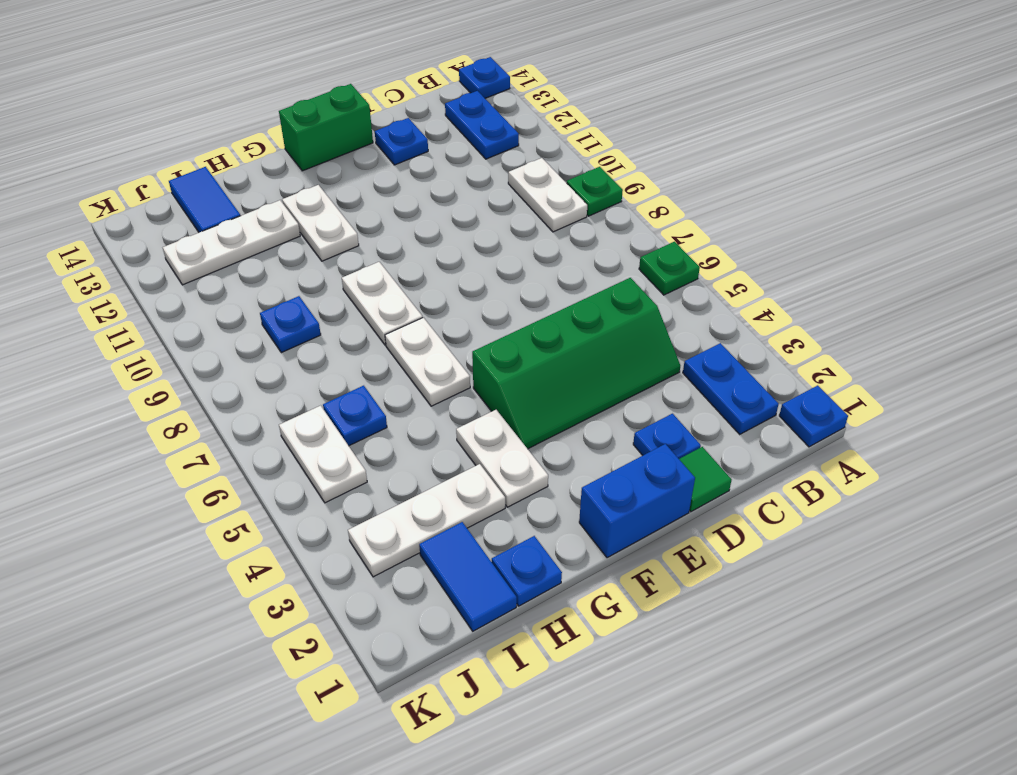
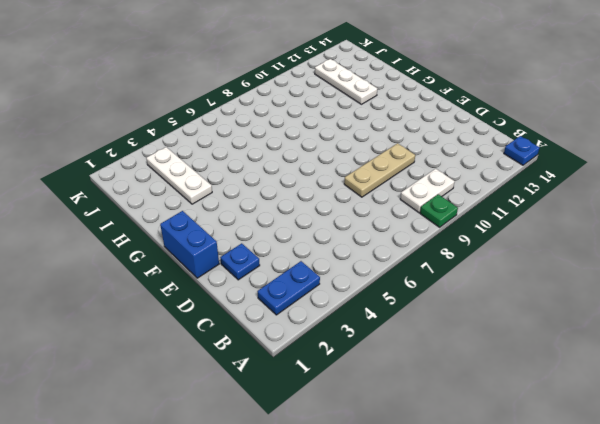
tan 1x3 plate [344,143,415,197] -> none
none -> blue 1x1 plate [779,385,848,447]
none -> green 1x1 plate [639,242,700,295]
none -> blue 1x2 plate [445,91,519,159]

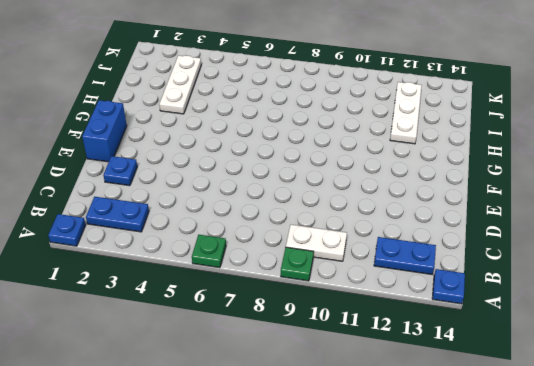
none -> green 2x4 slope [472,278,680,449]
none -> green 1x1 tile [679,447,731,512]
none -> blue 1x1 plate [375,118,428,165]

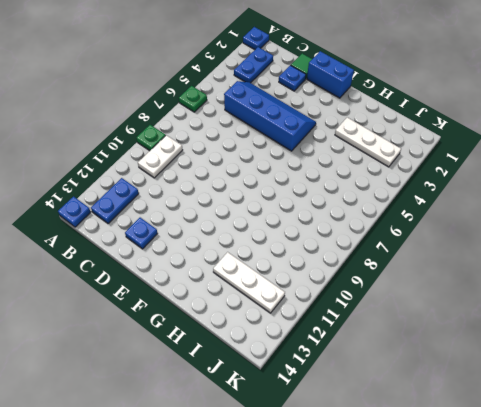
blue 2x4 slope [224,81,316,151] -> green 2x4 slope [472,278,680,449]
none -> green 1x2 brick [279,84,373,171]
none -> white 1x2 plate [456,410,548,507]
none -> white 1x2 plate [385,318,470,406]

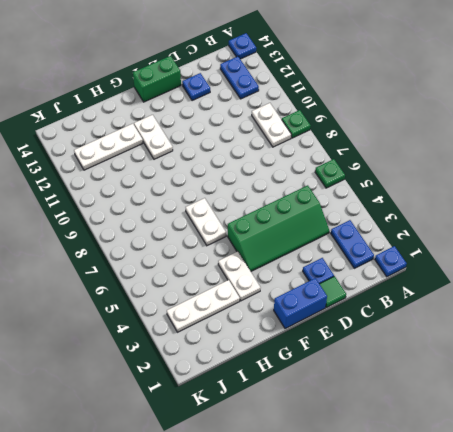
none -> white 1x2 plate [342,262,423,345]
none -> blue 1x1 plate [492,536,562,606]
none -> blue 1x2 tile [419,522,517,631]

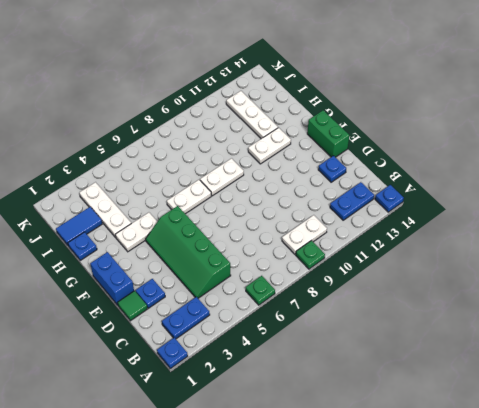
none -> blue 1x1 plate [323,386,387,446]
none -> blue 1x1 plate [260,296,321,353]
none -> blue 1x2 tile [169,167,240,232]

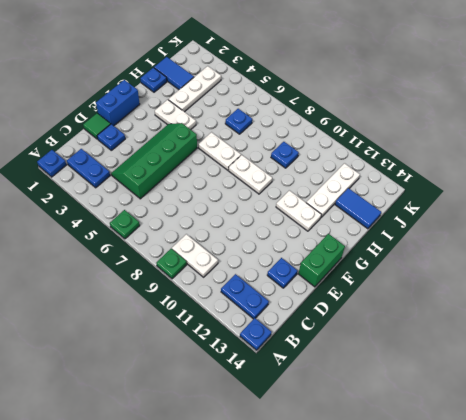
none -> white 1x2 plate [279,405,367,503]

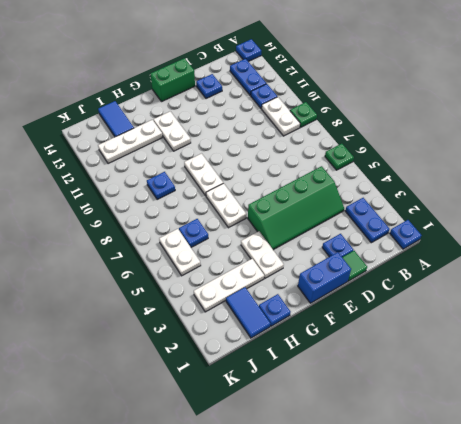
blue 1x1 plate [251,84,277,109] -> none

